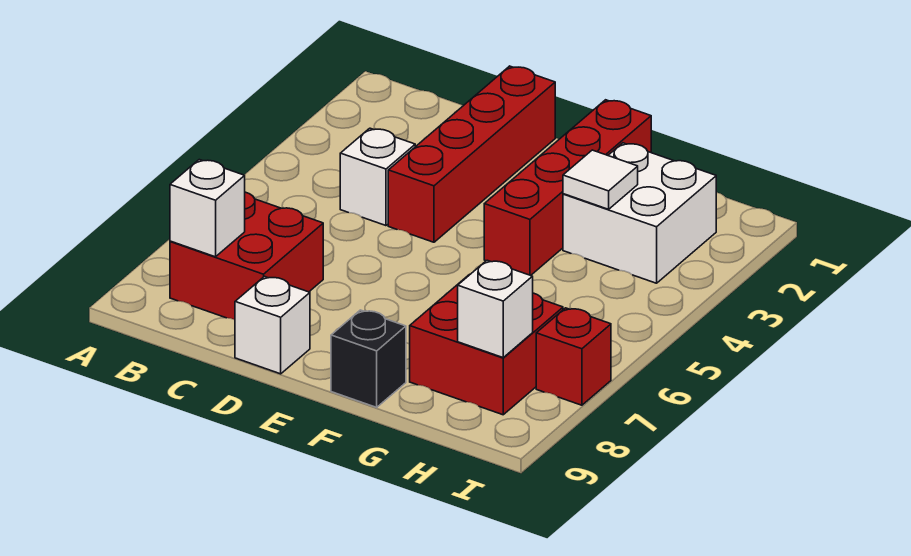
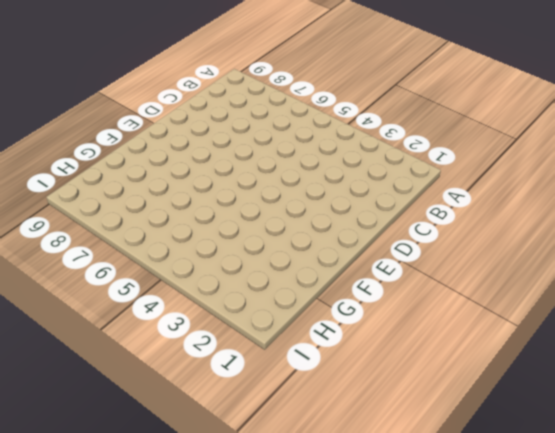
none -> red 2x2 brick [170,192,323,320]
none -> white 1x1 brick [340,128,415,226]
none -> red 1x4 brick [388,66,555,242]

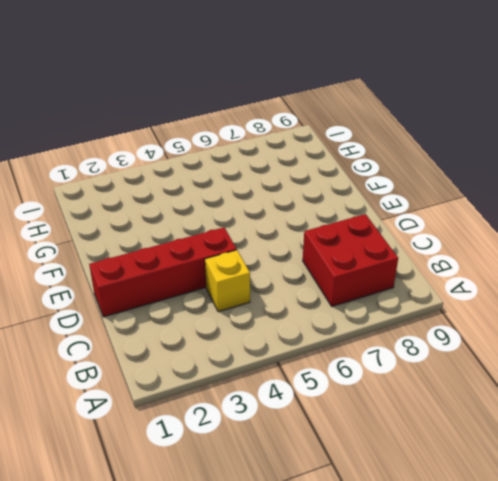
yellow 1x1 brick [205,250,250,312] -> white 1x1 brick [340,128,415,226]
none -> white 1x1 brick [235,277,310,374]
none -> red 1x4 brick [484,100,651,276]
none -> black 1x1 brick [331,310,406,407]

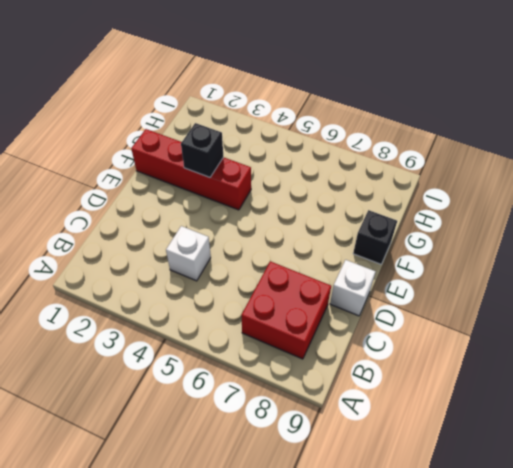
black 1x1 brick [181,123,223,177] -> none
none -> red 1x4 brick [388,66,555,242]
none -> white 2x2 brick [563,143,716,283]
none -> red 2x2 brick [410,274,563,415]

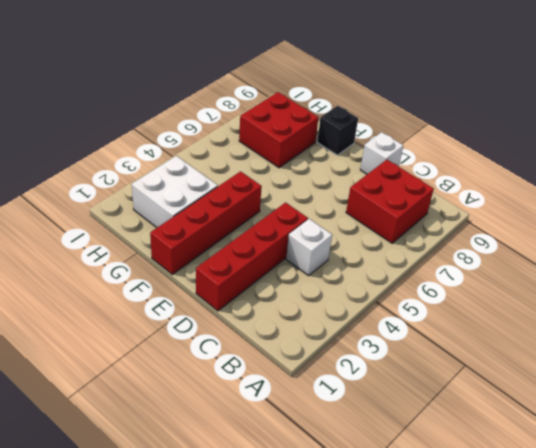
none -> red 1x1 brick [536,308,611,405]
none -> white 1x1 brick [170,160,245,257]
none -> white 1x1 tile [563,150,638,209]

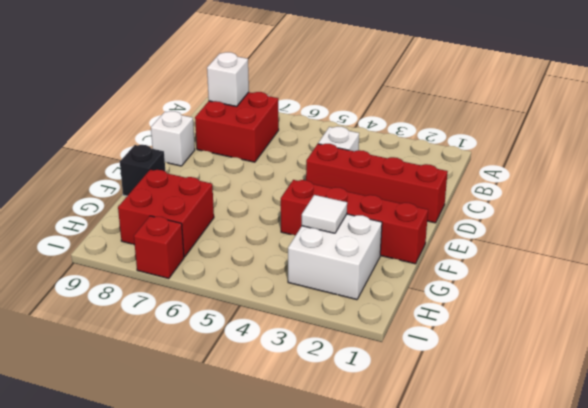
none -> white 1x1 brick [458,260,533,358]

